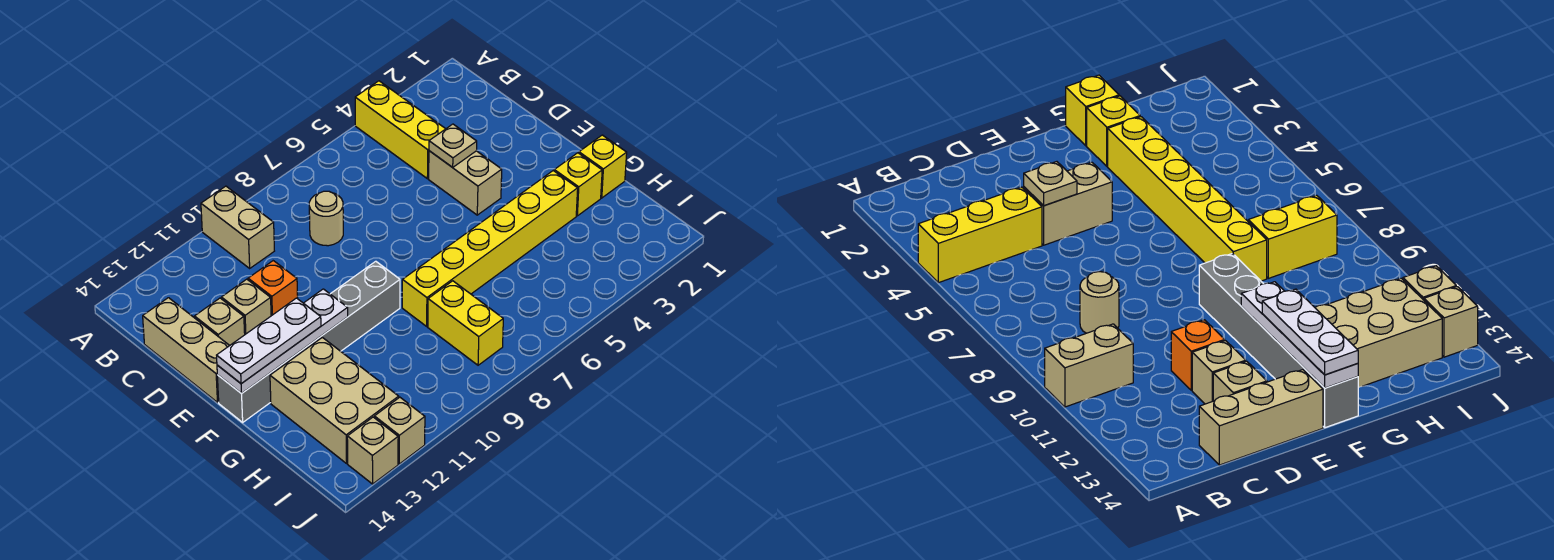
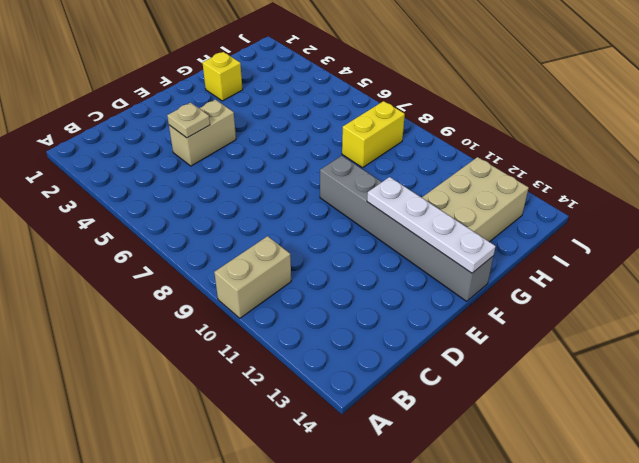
none -> yellow 1x3 brick [355,81,445,179]
none -> tan 1x1 round brick [309,191,343,246]
none -> tan 1x3 brick [143,298,230,402]

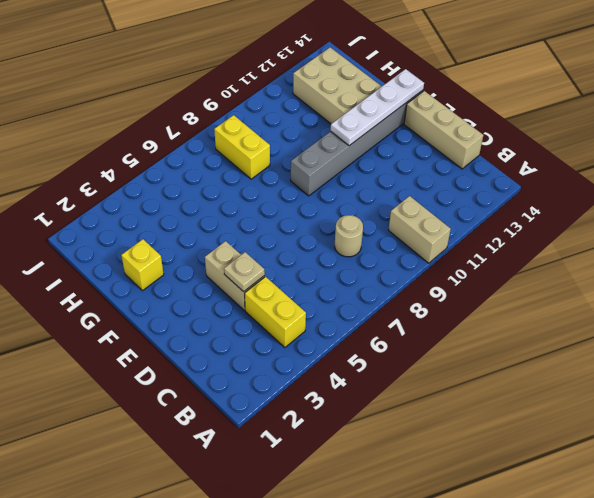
yellow 1x2 brick [245,277,306,347] -> yellow 1x3 brick [355,81,445,179]
none -> orange 1x1 brick [248,261,298,316]
none -> tan 1x1 brick [221,279,271,334]
none -> tan 1x1 brick [195,298,245,345]

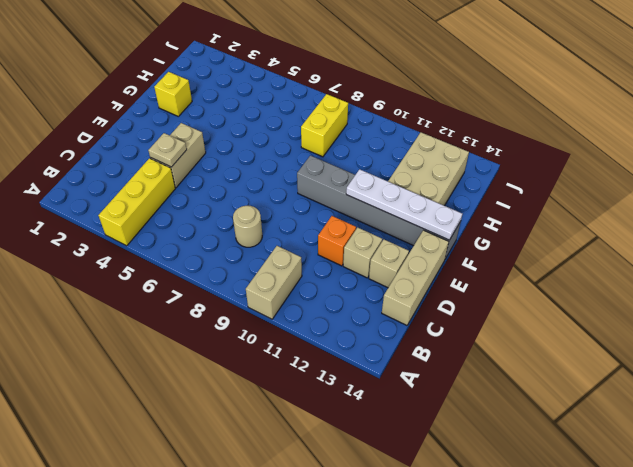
none -> yellow 1x1 brick [579,135,627,198]
none -> yellow 1x6 brick [402,171,578,326]
none -> tan 1x1 brick [374,397,425,464]

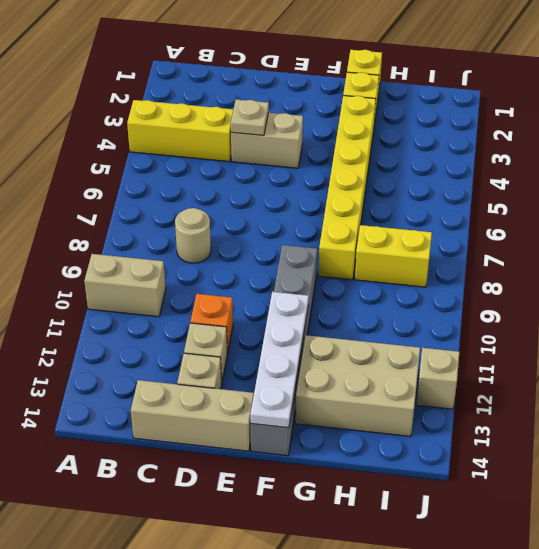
none -> tan 1x1 brick [347,417,398,484]
none -> white 1x3 plate [217,298,321,384]

